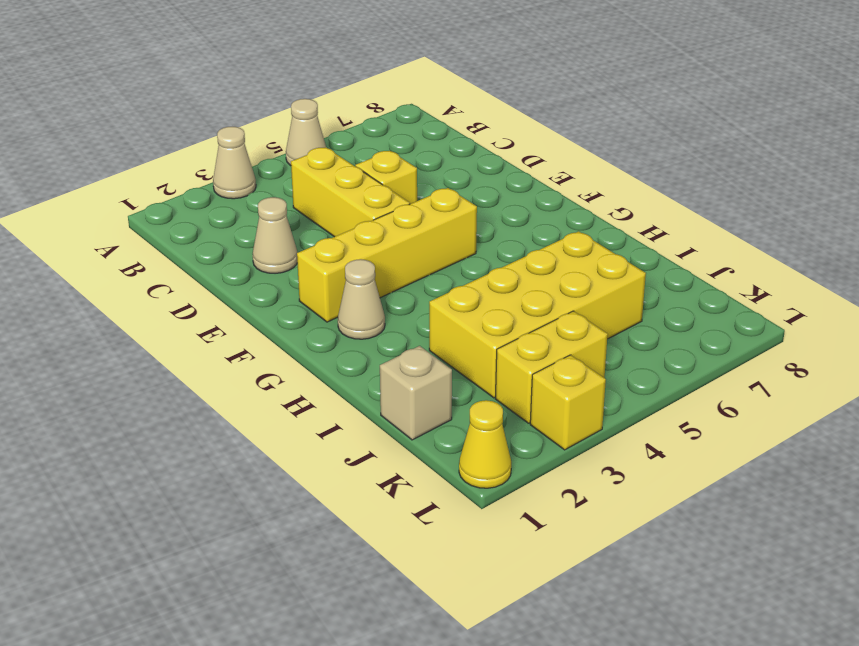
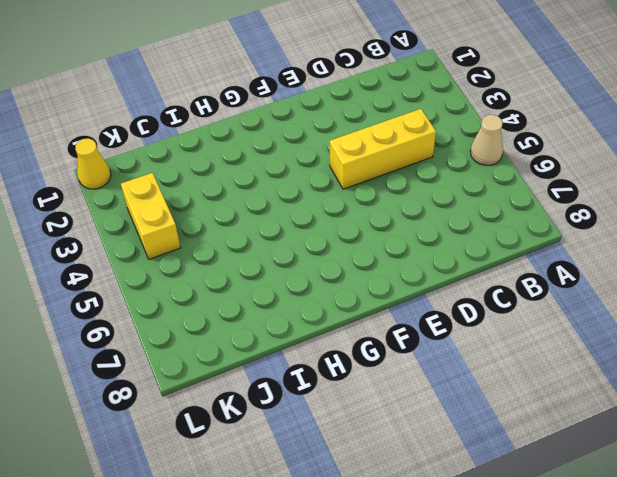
none -> tan 1x1 cone [213,127,256,199]
none -> tan 1x1 cone [253,197,298,273]
none -> yellow 1x1 brick [355,151,417,204]

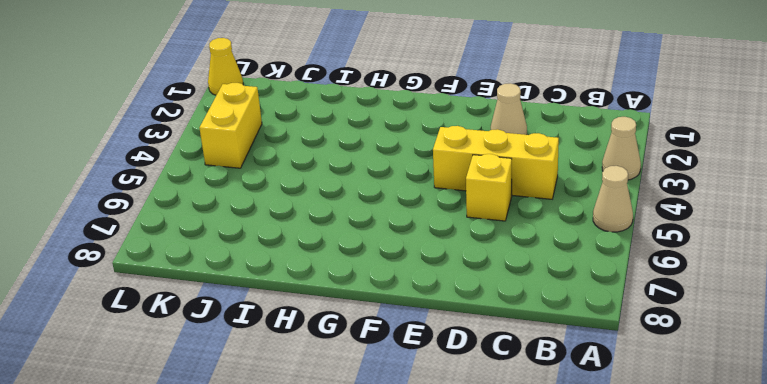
none -> yellow 1x4 brick [297,188,477,322]
none -> tan 1x1 cone [338,259,385,339]
none -> yellow 2x4 brick [429,231,646,398]

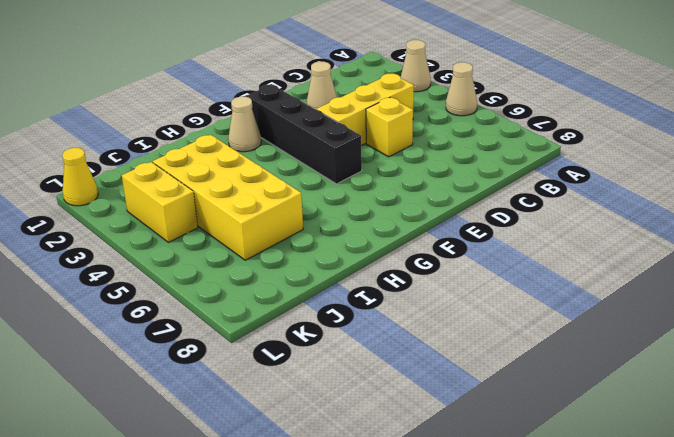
black 1x4 brick [246,85,362,184] -> yellow 1x4 brick [297,188,477,322]
none -> tan 1x1 brick [380,346,452,440]
none -> yellow 1x1 brick [530,355,606,450]

